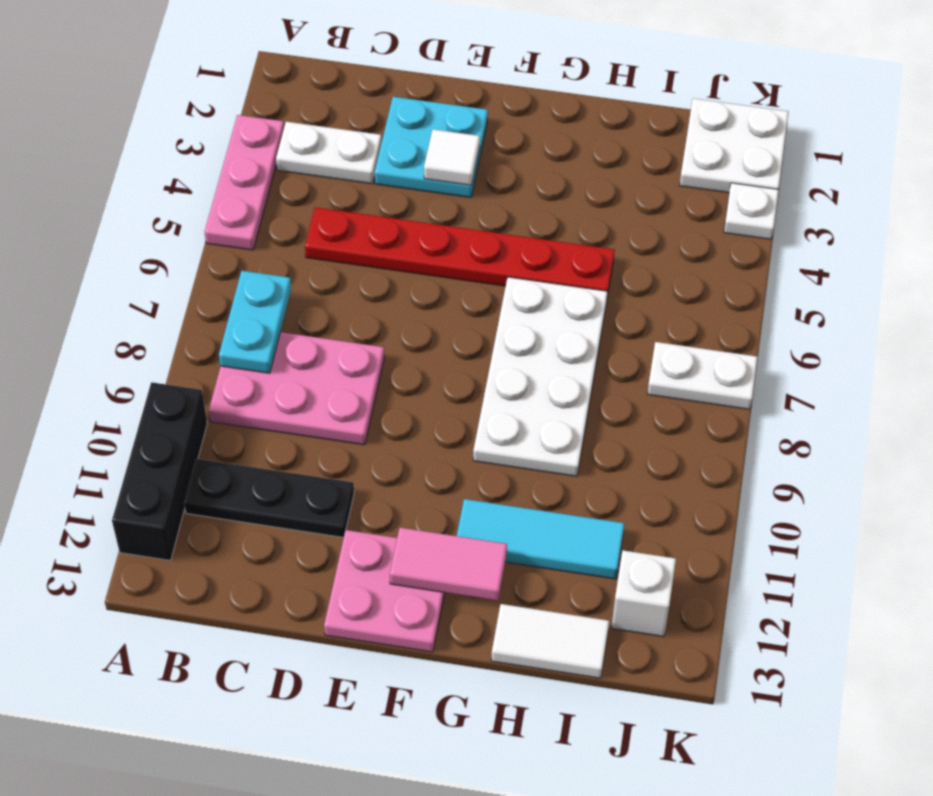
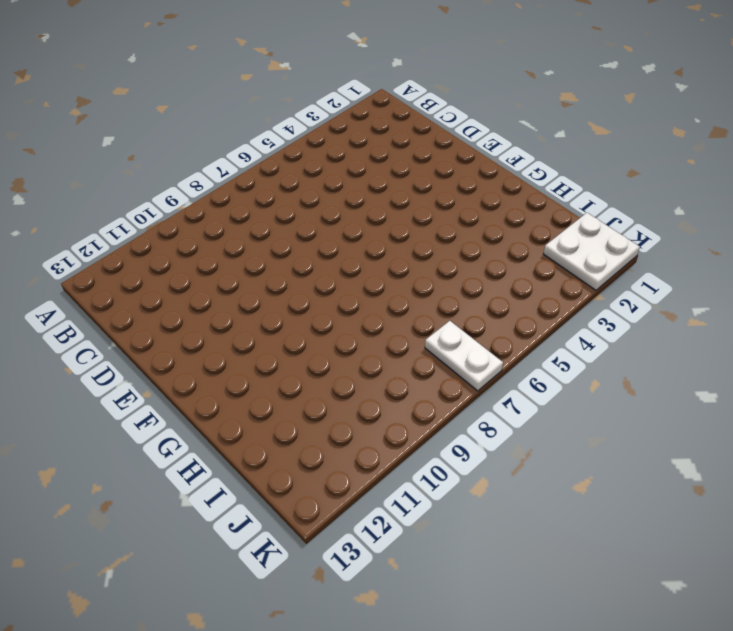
none -> pink 1x3 plate [204,115,284,250]
none -> black 1x3 brick [112,382,207,561]
none -> white 1x2 plate [276,122,381,184]

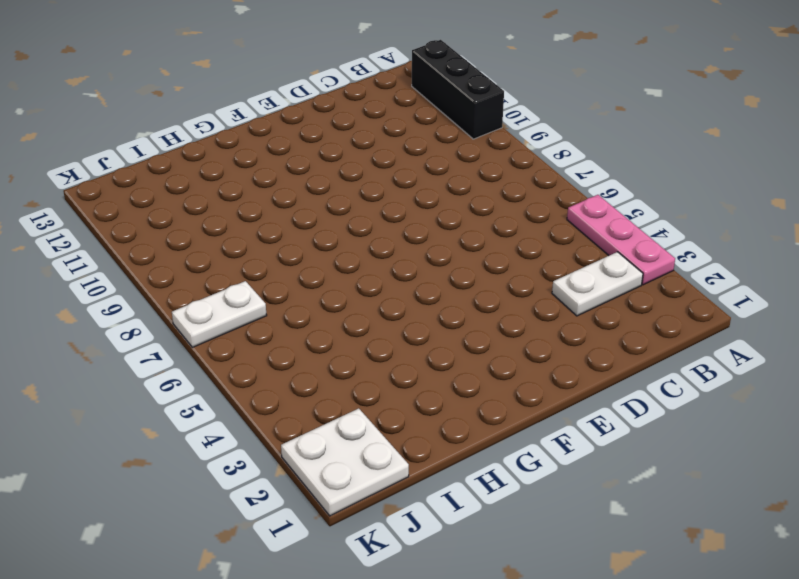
none -> pink 2x3 plate [209,332,384,445]
none -> black 1x3 plate [184,459,354,538]
none -> red 1x6 plate [305,207,615,297]

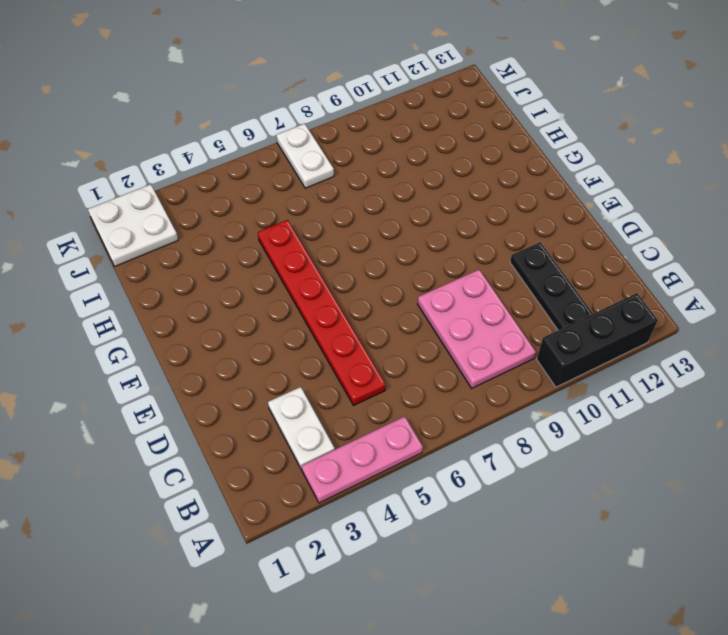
none -> cyan 2x2 plate [375,97,488,197]
none -> pink 2x2 plate [324,530,445,652]
none -> white 2x4 plate [473,277,608,476]

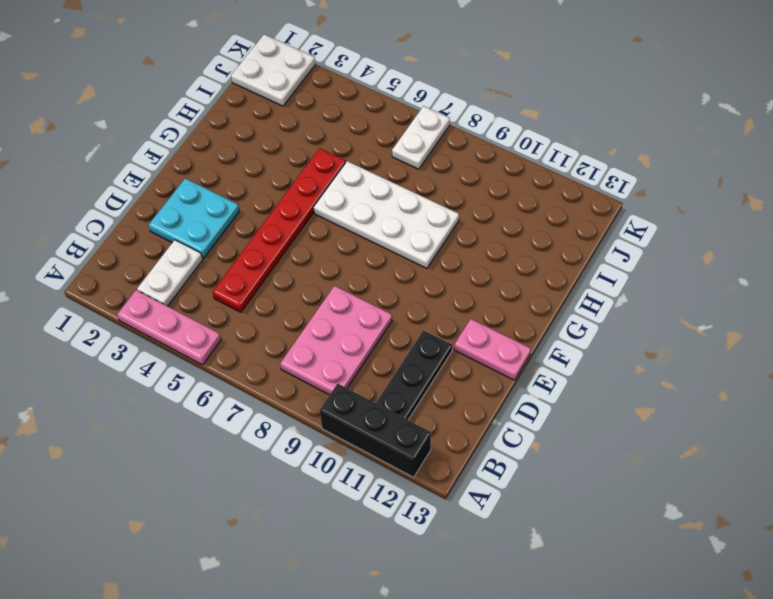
pink 1x2 plate [454,319,531,380] -> pink 2x2 plate [324,530,445,652]
none -> cyan 1x3 tile [457,499,624,579]
none -> white 1x2 tile [491,604,609,678]
none -> white 1x1 brick [611,550,676,637]

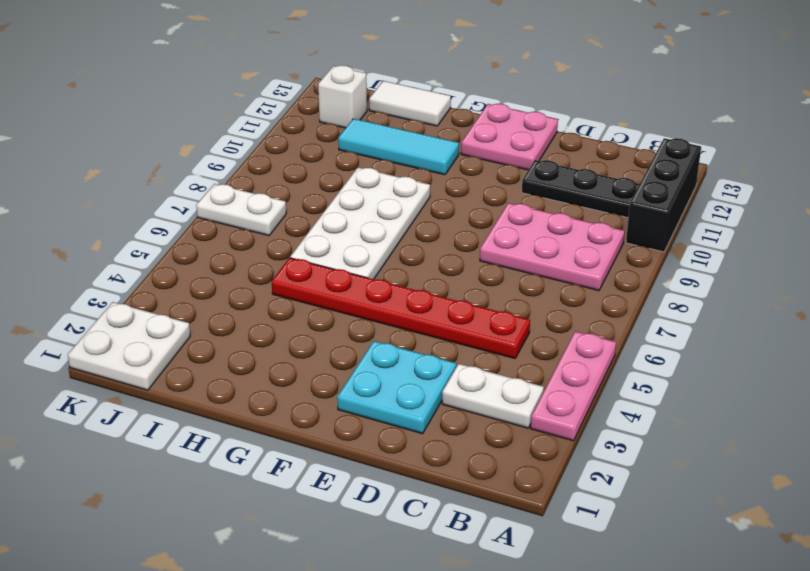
none -> white 1x1 plate [724,183,779,239]
none -> cyan 1x2 plate [219,271,291,373]
none -> white 1x1 tile [424,129,480,185]

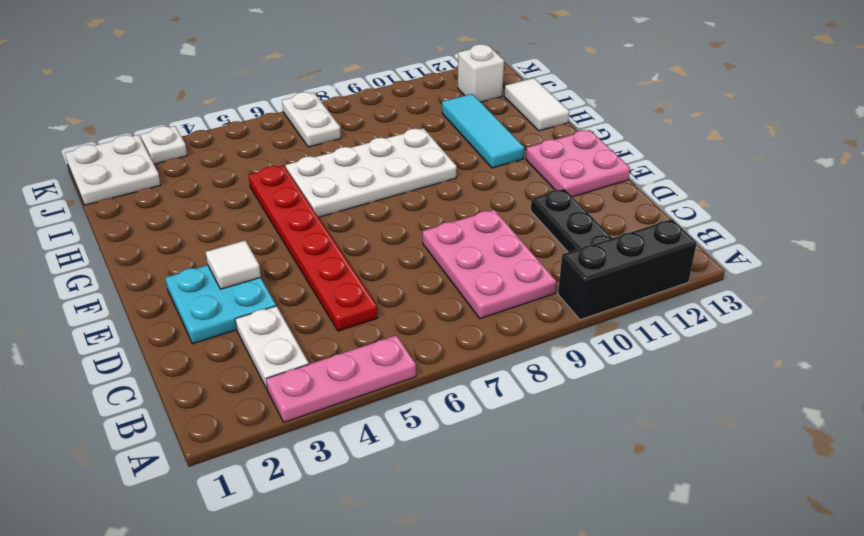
none -> cyan 1x2 plate [219,271,291,373]
none -> pink 1x2 tile [390,528,507,601]

